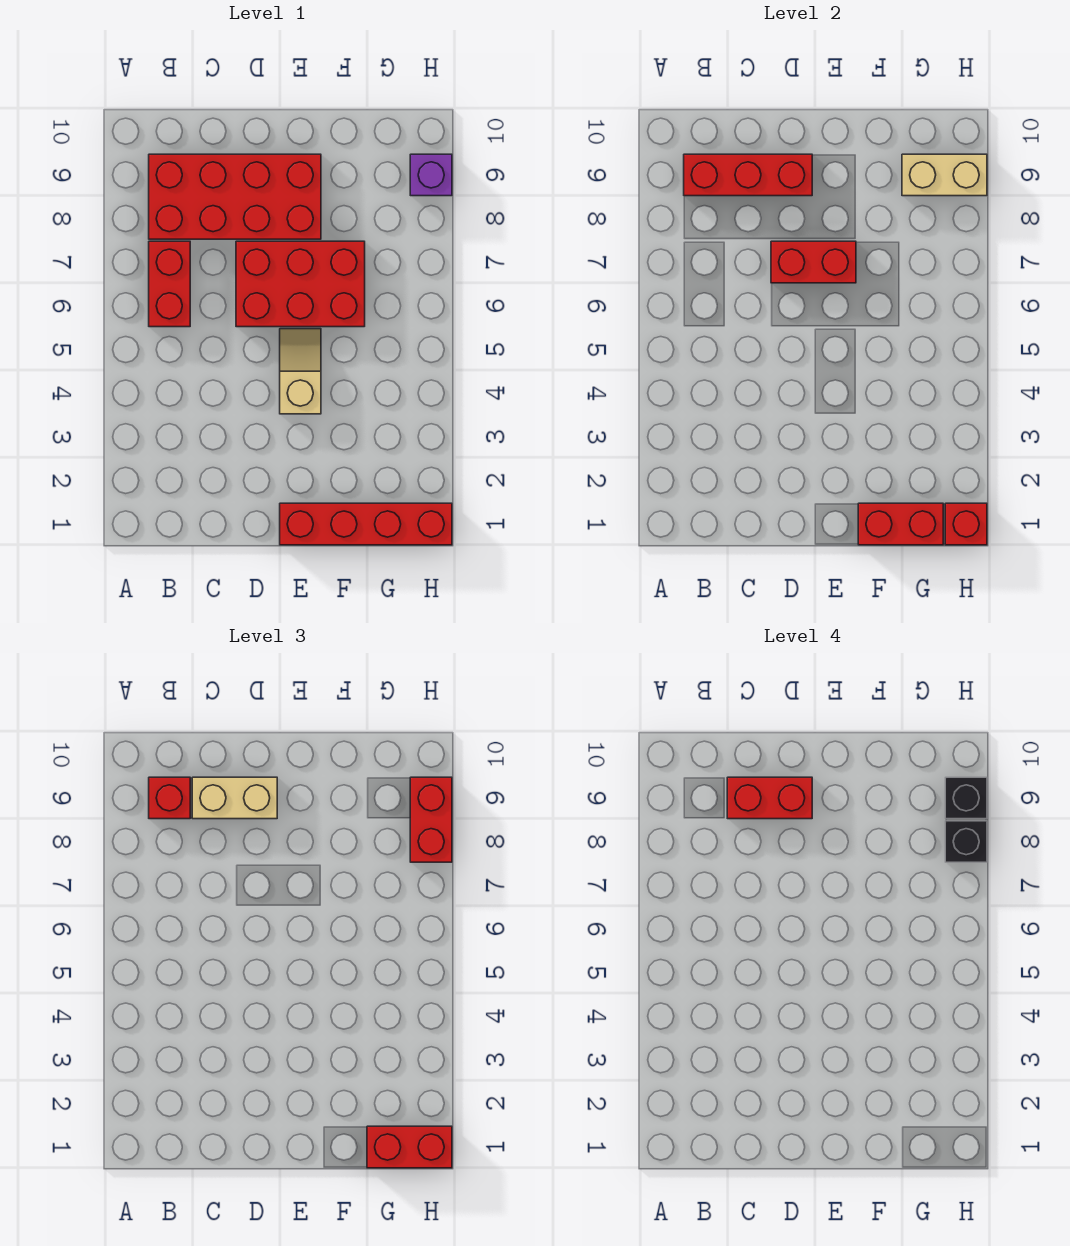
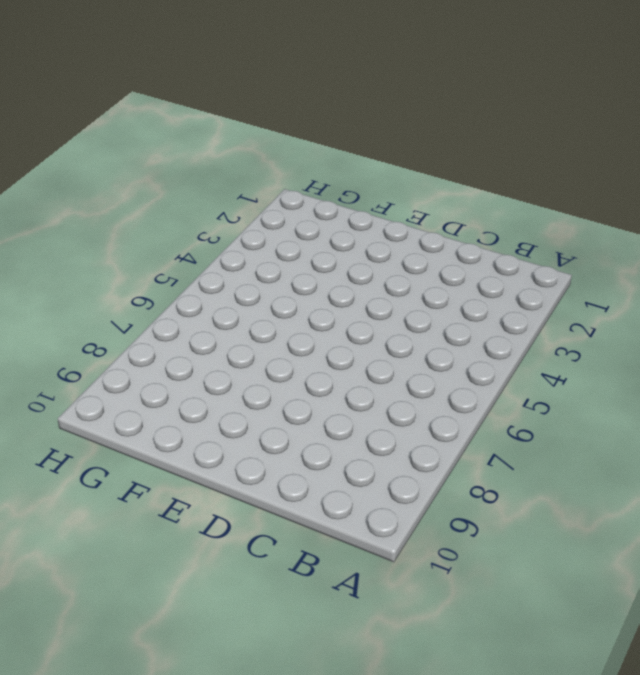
none -> red 1x2 brick [149,241,190,327]
none -> red 2x4 brick [149,154,321,239]
none -> red 2x3 brick [236,241,365,327]

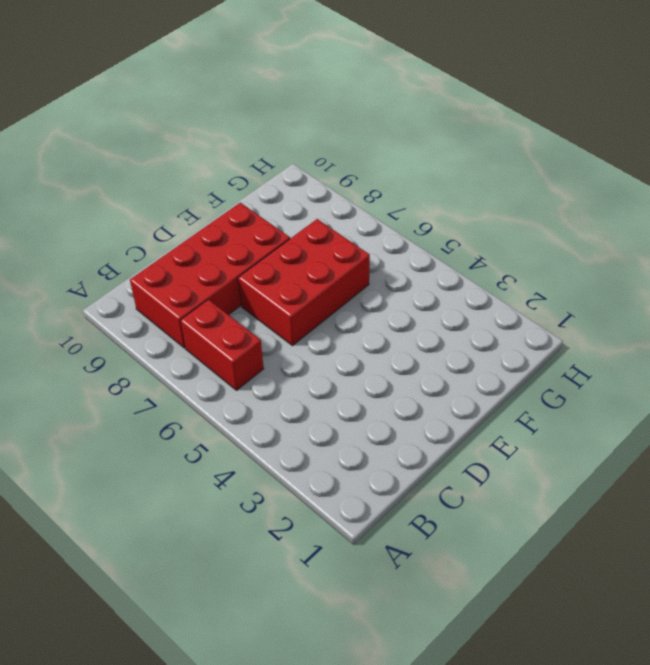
none -> red 1x4 brick [280,503,452,545]
none -> tan 1x2 slope [280,329,321,414]
none -> purple 1x1 brick [410,154,452,196]

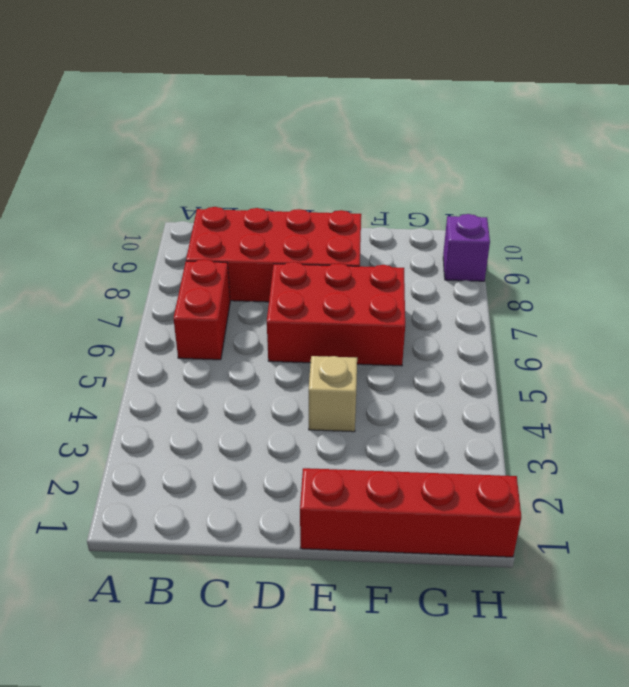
none -> red 1x3 brick [684,154,812,196]
none -> red 1x2 brick [771,241,856,283]
none -> red 1x2 brick [858,503,943,545]

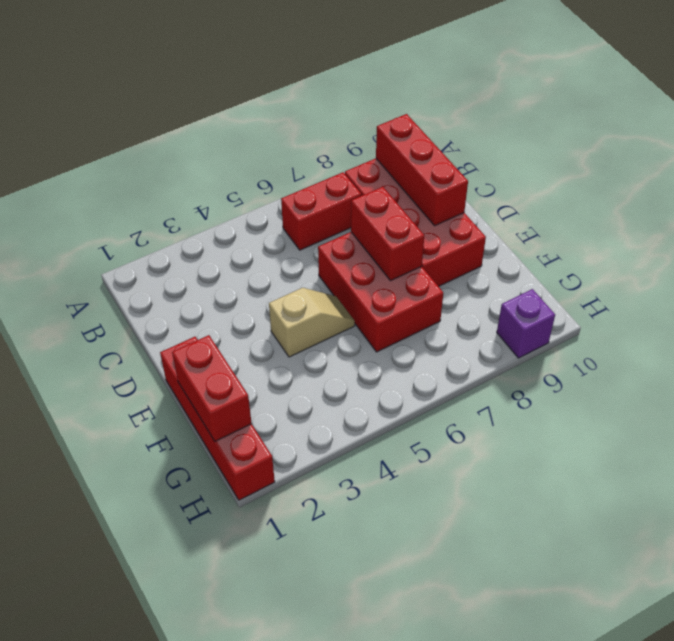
none -> tan 1x2 brick [902,154,987,196]
none -> red 1x1 brick [945,503,987,545]
none -> red 1x1 brick [149,777,190,819]

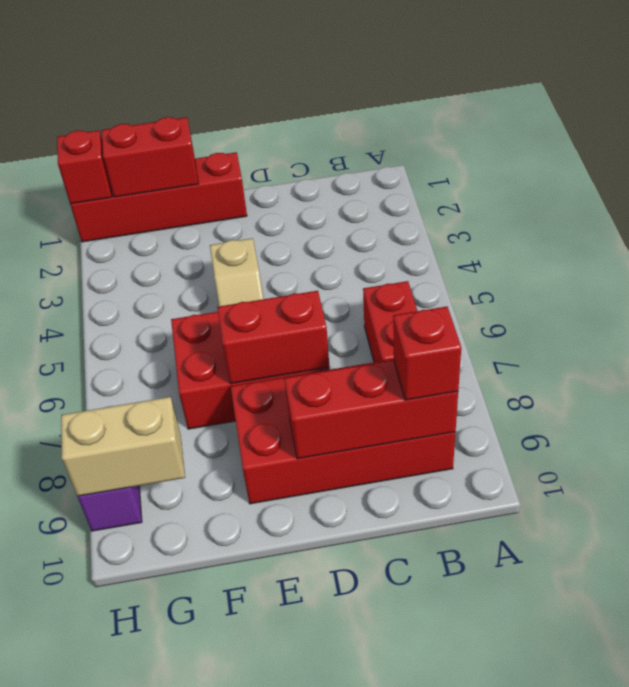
none -> tan 1x2 brick [192,777,277,819]
none -> red 1x2 brick [367,1126,452,1168]
none -> red 1x2 brick [410,777,452,862]

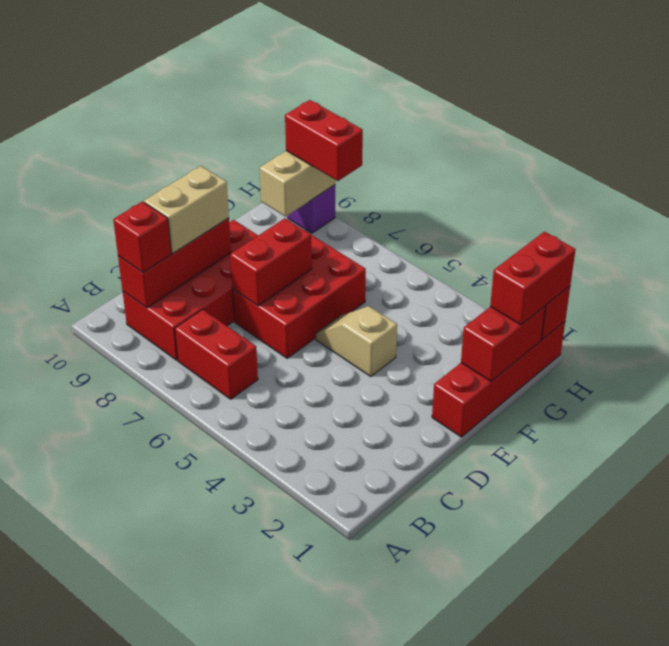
none -> red 1x2 brick [727,777,812,819]
none -> black 1x1 brick [945,821,987,862]
none -> black 1x1 brick [945,777,987,819]

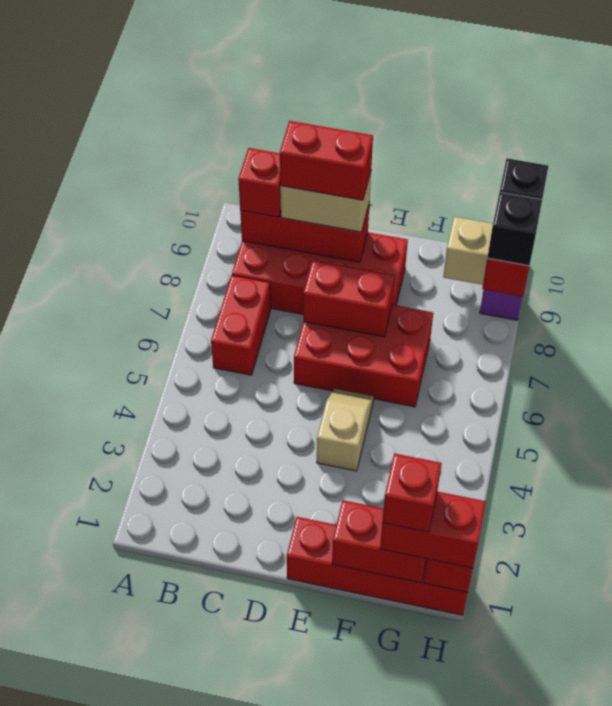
red 1x1 brick [382,454,442,532] -> none

